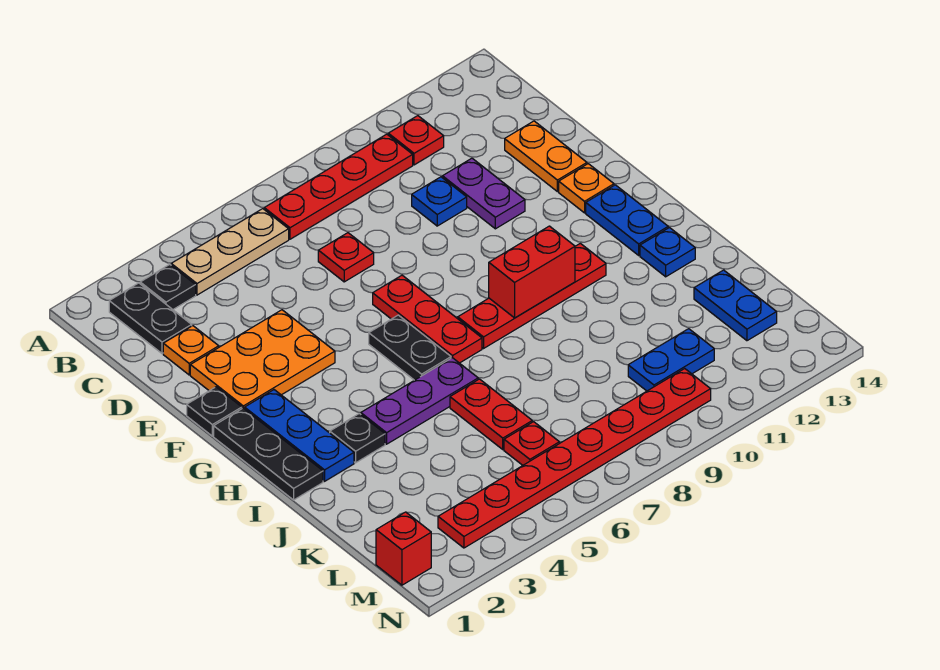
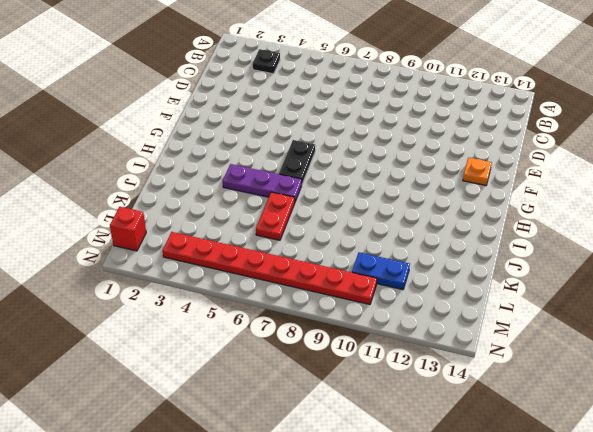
none -> black 1x2 plate [109,283,192,354]
none -> tan 1x3 plate [171,209,289,295]
none -> red 1x4 plate [264,134,413,239]

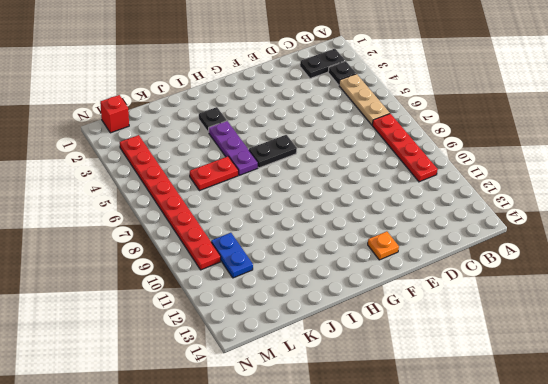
none -> red 1x1 plate [388,116,444,165]
none -> orange 1x1 plate [163,326,219,375]
none -> red 1x1 plate [318,233,374,282]

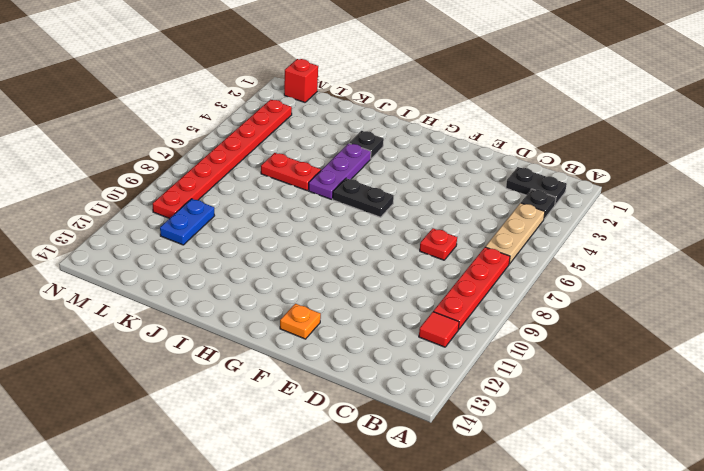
red 1x1 tile [419,312,459,347] -> red 1x1 plate [388,116,444,165]
none -> orange 1x1 plate [163,326,219,375]
none -> blue 1x1 plate [412,177,467,226]
none -> purple 1x2 plate [443,158,525,229]

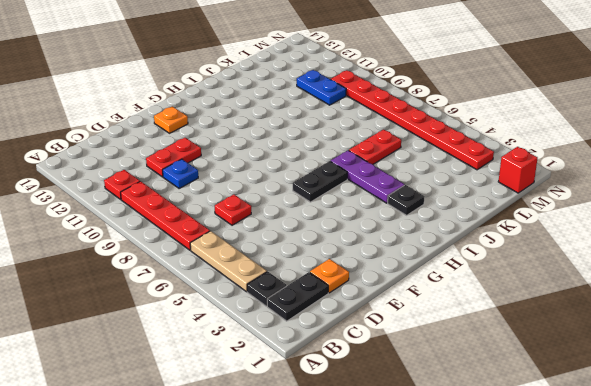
red 1x2 plate [146,138,201,177] -> purple 1x2 plate [443,158,525,229]
none -> orange 1x2 plate [505,121,587,192]
none -> orange 2x3 plate [190,310,335,409]
none -> black 1x1 plate [187,387,242,436]

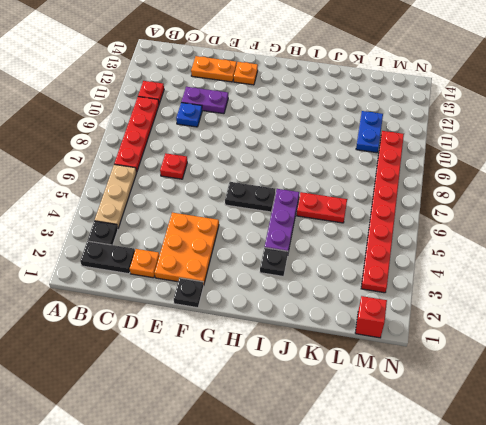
none -> red 1x3 plate [373,275,482,363]
none -> black 1x3 plate [214,408,323,500]
none -> blue 1x3 plate [245,390,354,481]

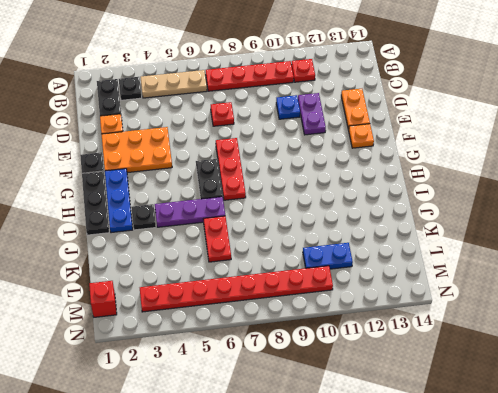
none -> blue 1x2 plate [586,185,668,255]
none -> red 1x4 plate [458,243,606,348]
none -> blue 1x1 plate [640,228,695,277]

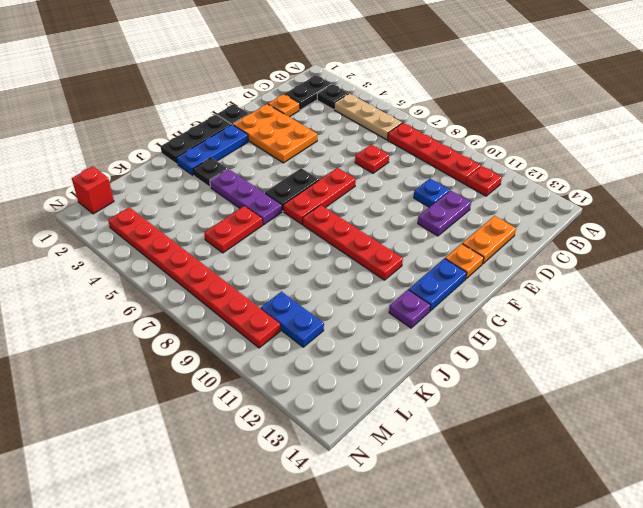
purple 1x1 plate [389,290,430,328] -> blue 1x1 plate [640,228,695,277]
none -> blue 1x2 plate [694,270,777,341]
none -> red 1x1 plate [504,422,559,465]
none -> red 1x2 brick [489,226,575,318]

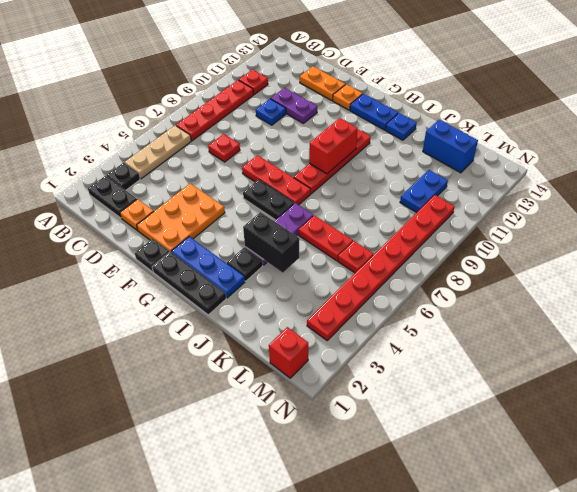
black 1x2 brick [243,212,299,273] -> none
blue 1x2 brick [423,120,478,173] -> blue 1x2 plate [694,270,777,341]

